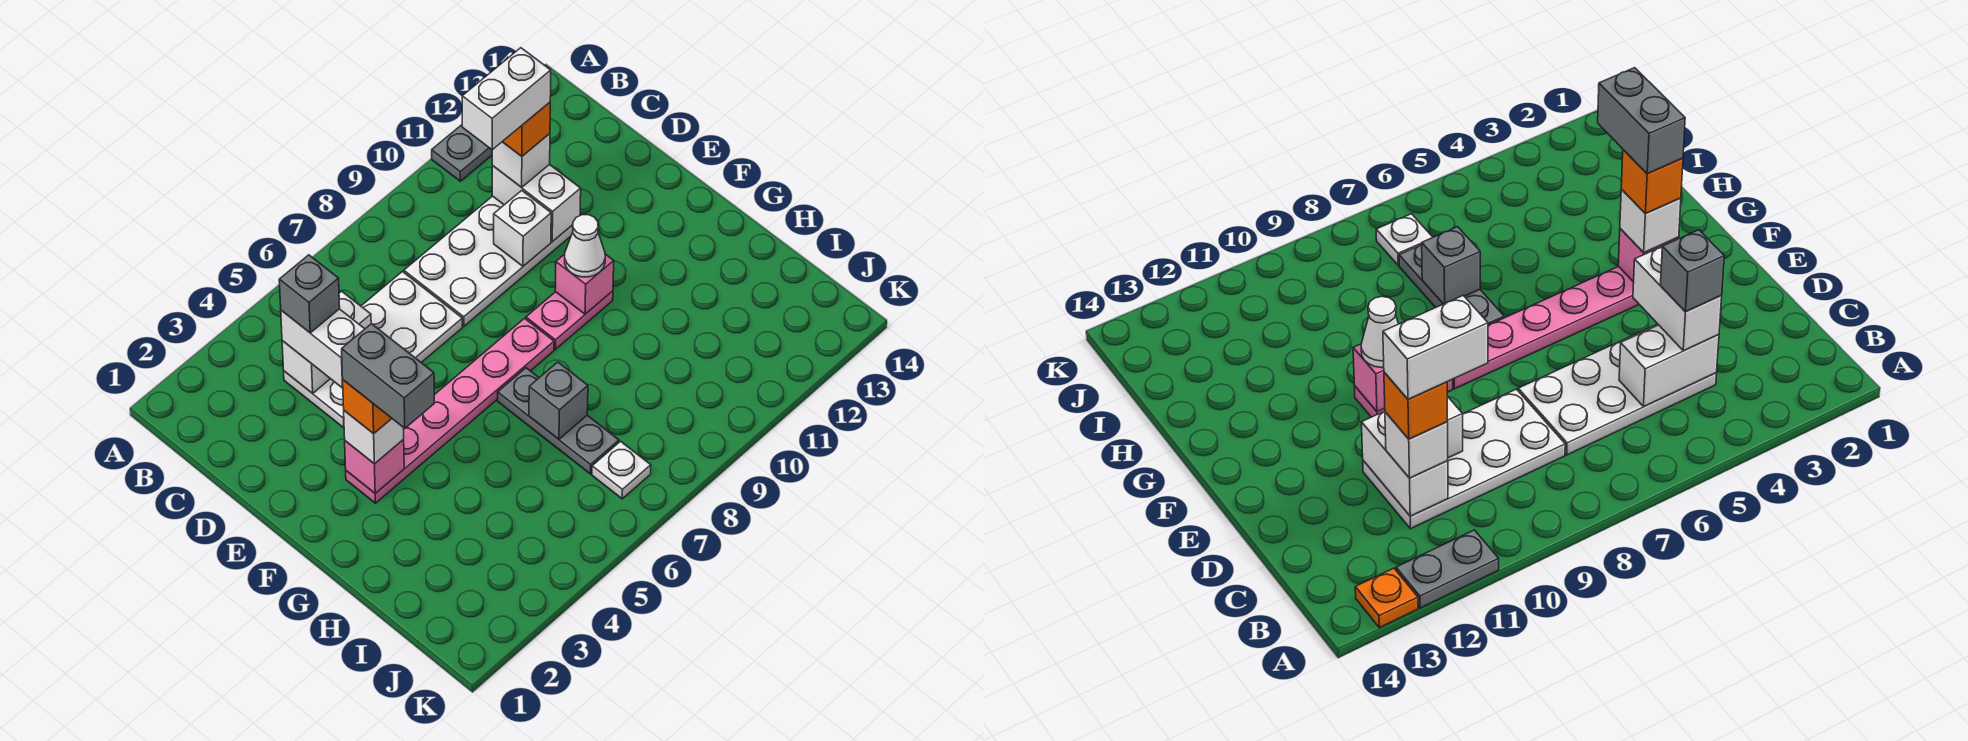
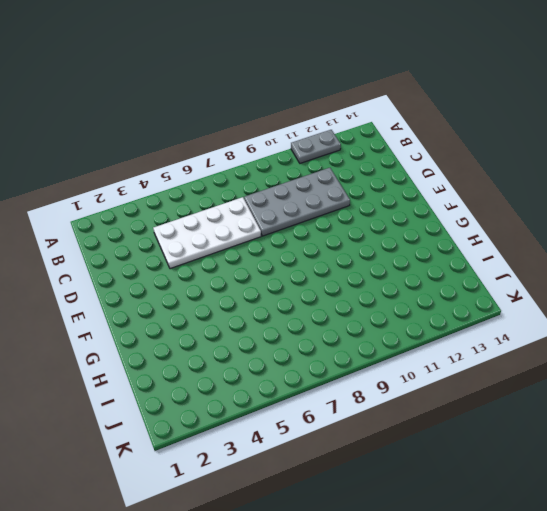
grey 2x4 plate [244,168,350,236] -> white 2x4 plate [404,196,573,326]
none -> orange 1x1 plate [1355,568,1418,628]
none -> pink 1x6 plate [346,318,554,503]
none -> pink 1x2 plate [526,291,613,349]

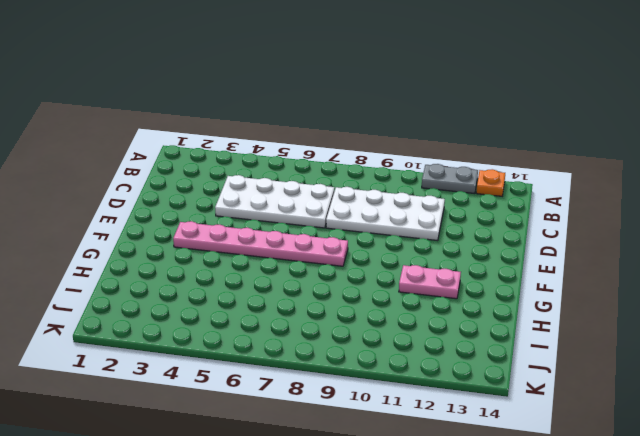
pink 1x2 plate [399,265,461,299] -> pink 1x2 plate moved to [526,291,613,349]
none -> grey 1x3 plate [498,368,619,474]
none -> white 1x1 plate [592,441,651,499]
none -> white 1x2 brick [282,291,371,393]

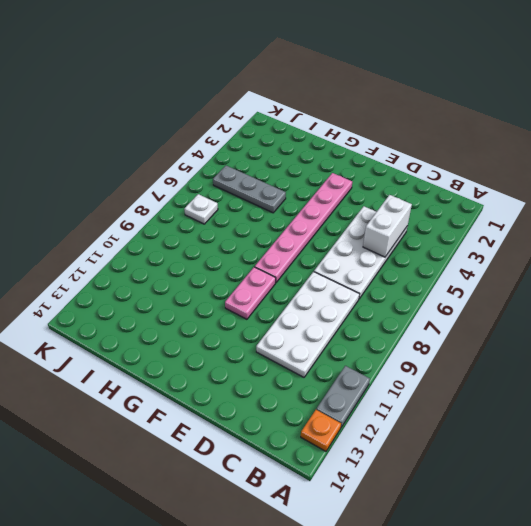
grey 1x3 plate [213,166,286,213] -> grey 1x3 plate moved to [498,368,619,474]
none -> white 1x2 brick [492,164,581,242]
none -> white 1x1 brick [494,191,551,266]
none -> pink 1x1 brick [345,440,404,494]

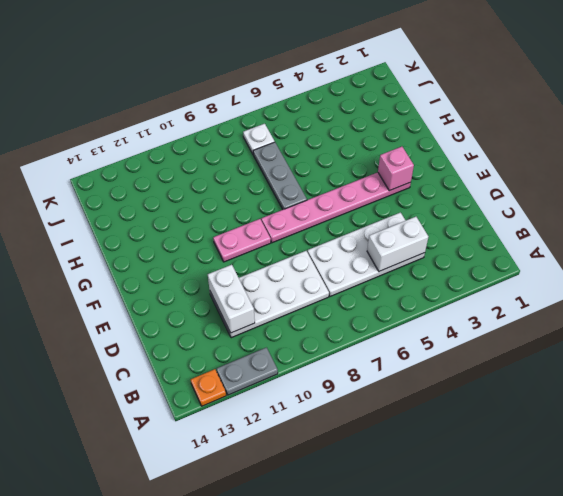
none -> white 1x1 brick [494,191,551,266]
none -> pink 1x1 brick [555,254,614,314]
none -> grey 1x1 brick [529,362,588,439]

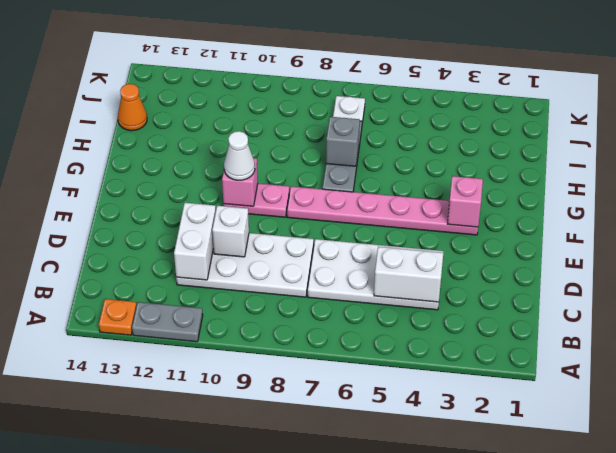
orange 1x1 cone [118,84,147,131] -> none
none -> white 1x2 brick [281,309,364,388]
none -> white 1x1 brick [492,134,550,187]
none -> white 1x1 brick [344,411,404,464]

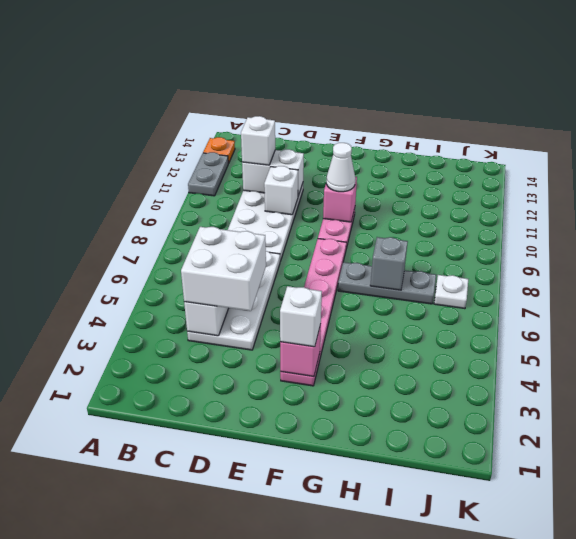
white 2x2 brick [181,227,266,311] -> white 1x2 brick [281,309,364,388]
none -> grey 1x1 brick [279,255,340,333]
none -> orange 1x1 brick [502,102,550,156]
none -> orange 1x1 brick [343,380,392,434]

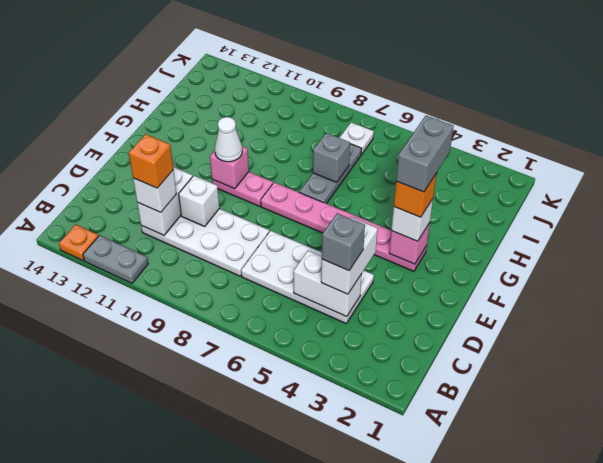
none -> white 1x2 brick [462,48,551,150]

